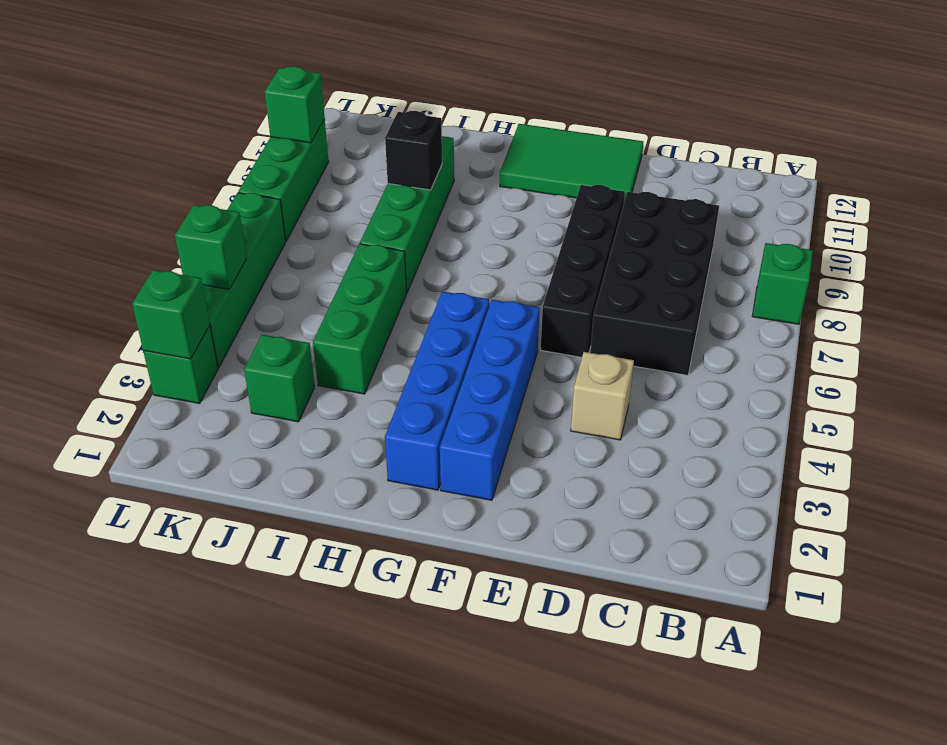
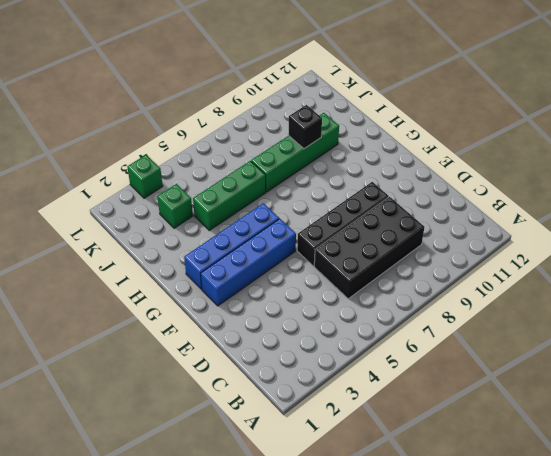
none -> green 1x1 brick [752,243,813,324]
none -> tan 1x1 brick [571,352,634,440]
none -> green 2x3 tile [500,124,643,202]

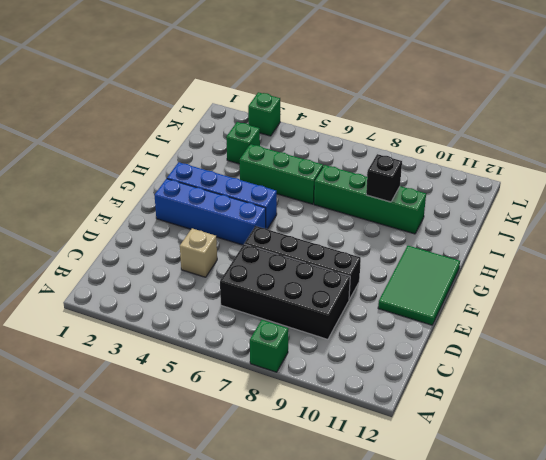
none -> green 1x4 brick [202,193,285,368]
none -> green 1x3 brick [238,119,329,241]
none -> green 1x1 brick [132,270,210,359]

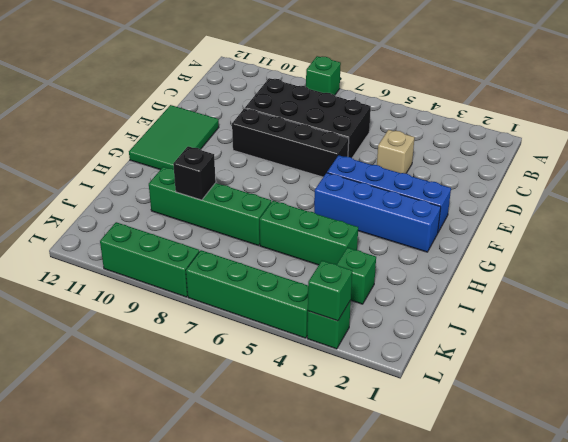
none -> green 1x1 brick [175,205,247,289]
none -> green 1x1 brick [265,66,325,143]

